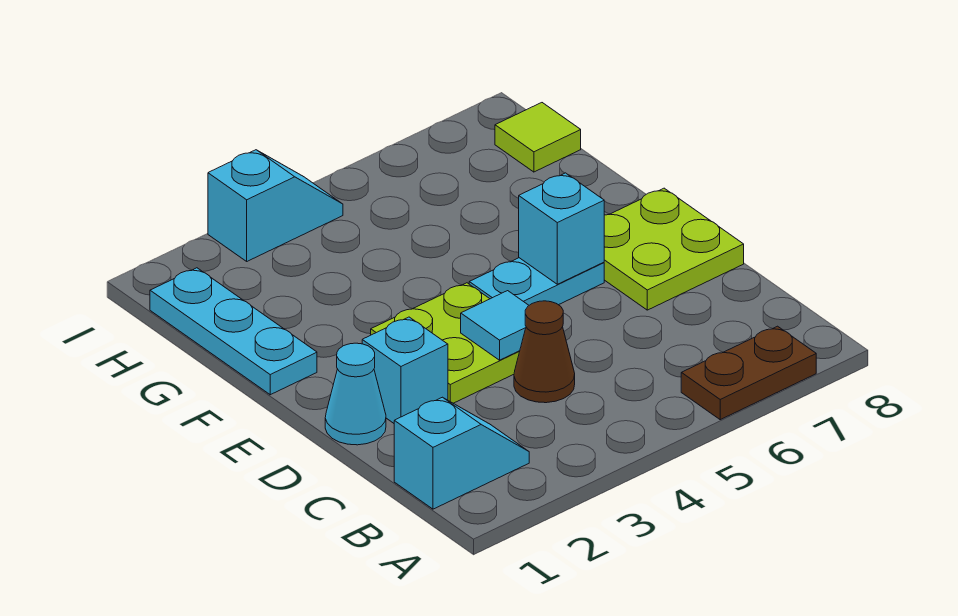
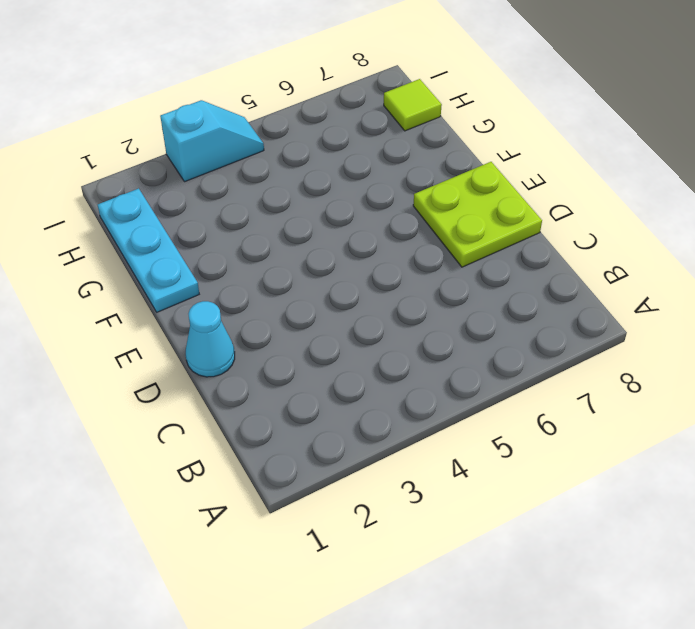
none -> brown 1x2 plate [681,326,816,420]
none -> cyan 1x2 slope [394,397,529,509]
none -> brown 1x1 cone [514,301,575,403]

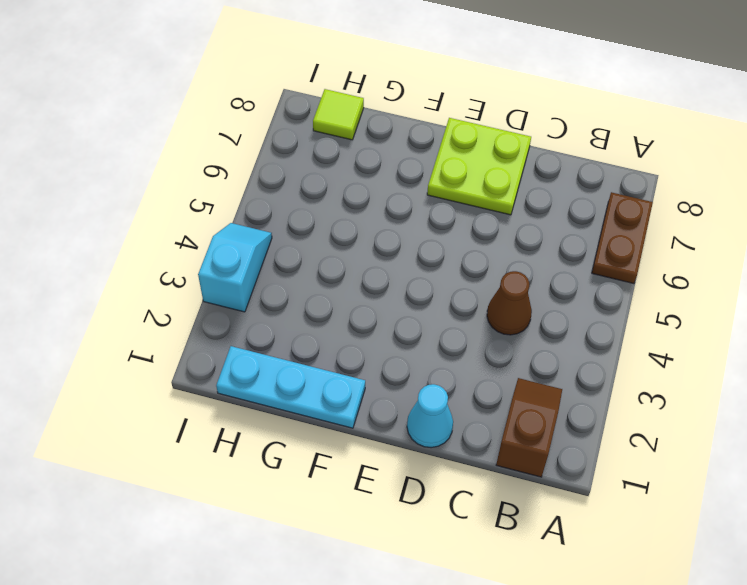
brown 1x2 slope [496,378,562,477] -> cyan 1x2 slope [394,397,529,509]
none -> cyan 1x1 brick [362,317,448,423]
none -> lime 2x2 plate [371,283,520,403]
none -> cyan 1x2 plate [469,258,604,305]

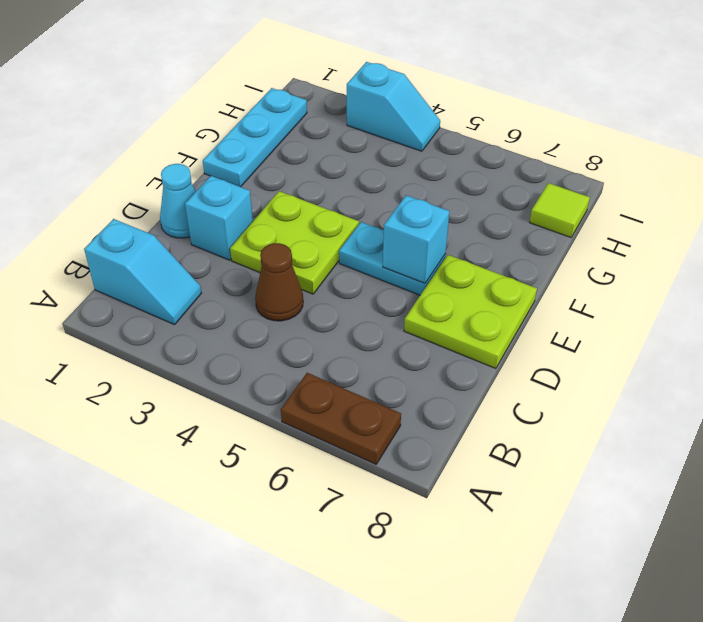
none -> cyan 1x1 tile [461,291,529,360]

